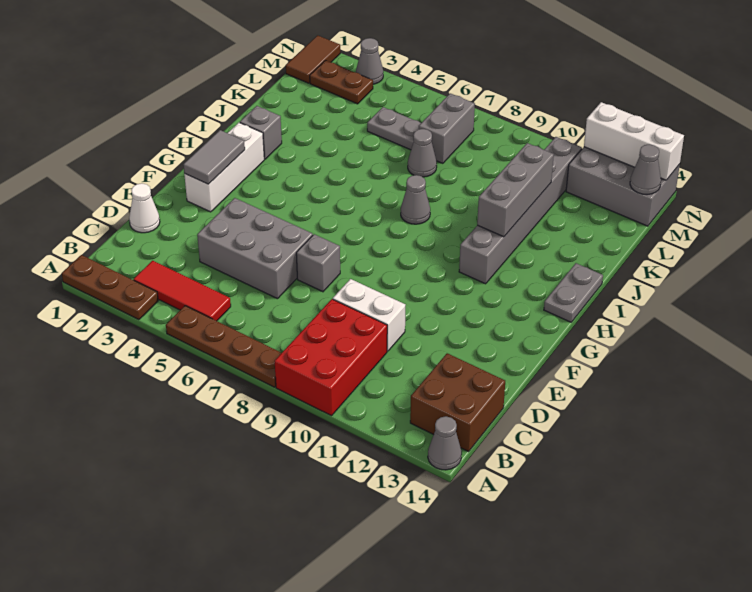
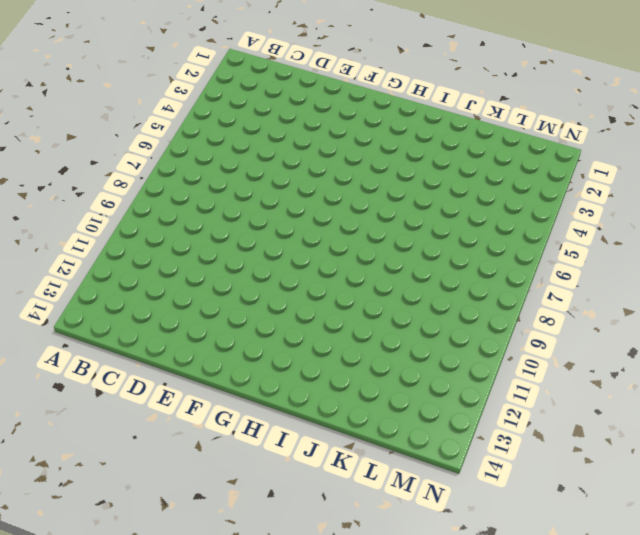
none -> brown 1x3 plate [62,255,158,320]
none -> brown 1x4 plate [166,306,281,387]
none -> red 2x3 brick [275,299,387,416]

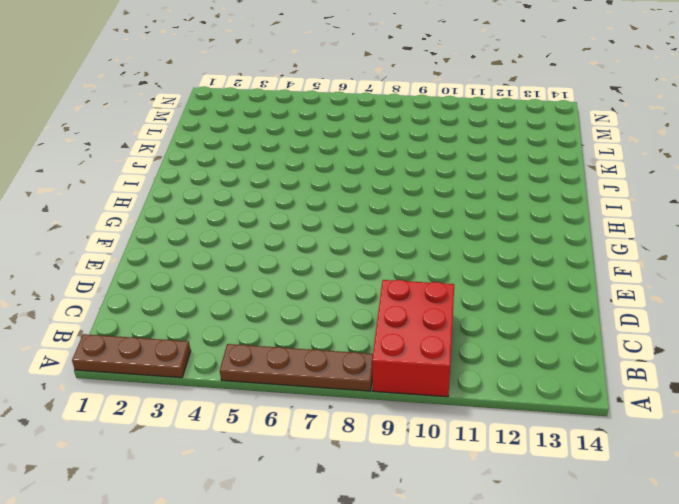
none -> grey 1x1 cone [428,416,462,470]
none -> red 1x3 tile [134,261,231,321]
none -> brown 2x2 brick [410,353,505,452]

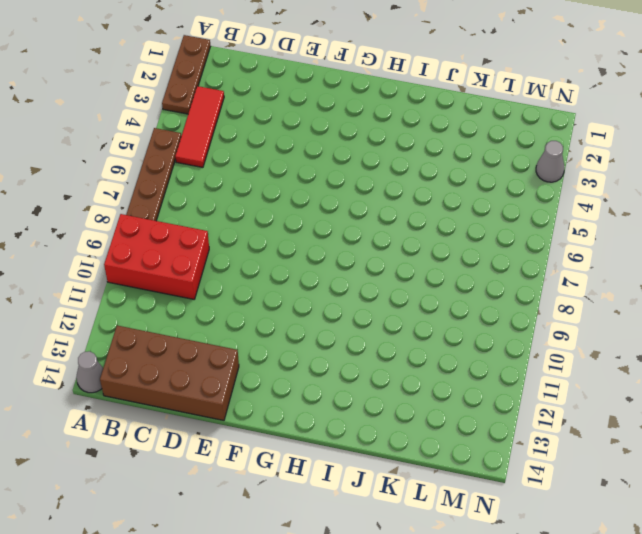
brown 2x4 brick [100,326,239,420] -> brown 2x2 brick [410,353,505,452]
none -> white 1x1 cone [129,183,160,233]
none -> grey 2x3 brick [197,198,313,299]
none -> white 1x2 brick [333,279,405,351]

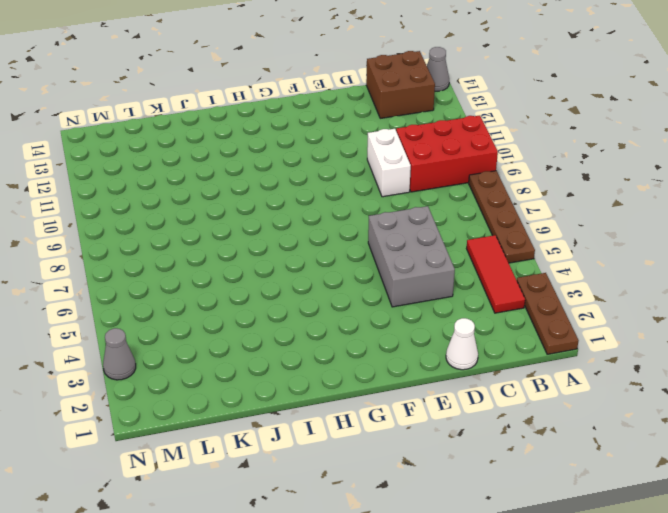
none -> grey 1x1 brick [296,234,340,292]
none -> white 1x3 brick [184,123,264,212]
none -> grey 1x6 brick [459,137,582,284]

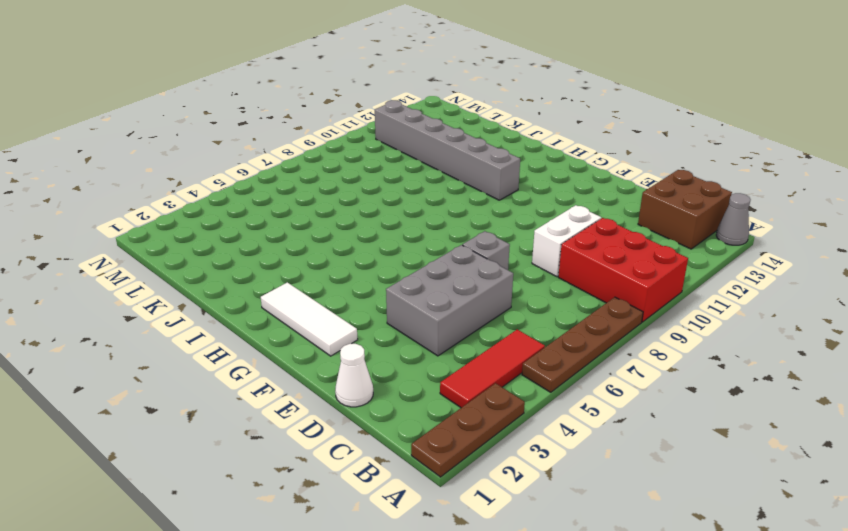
white 1x3 tile [261,282,358,356] -> white 1x3 brick [184,123,264,212]
none -> grey 1x2 plate [544,263,603,322]
none -> grey 1x1 brick [240,106,282,159]
none -> grey 1x1 cone [401,175,430,224]

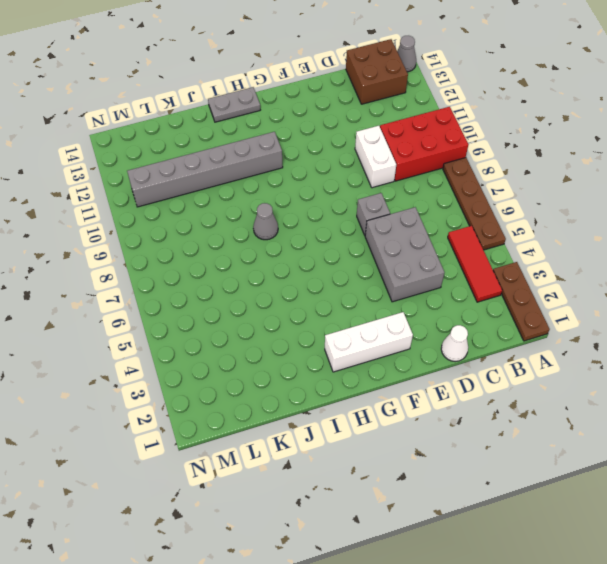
none -> grey 1x1 brick [240,106,282,159]
none -> grey 1x1 cone [408,129,437,177]
none -> grey 1x2 plate [367,107,421,150]

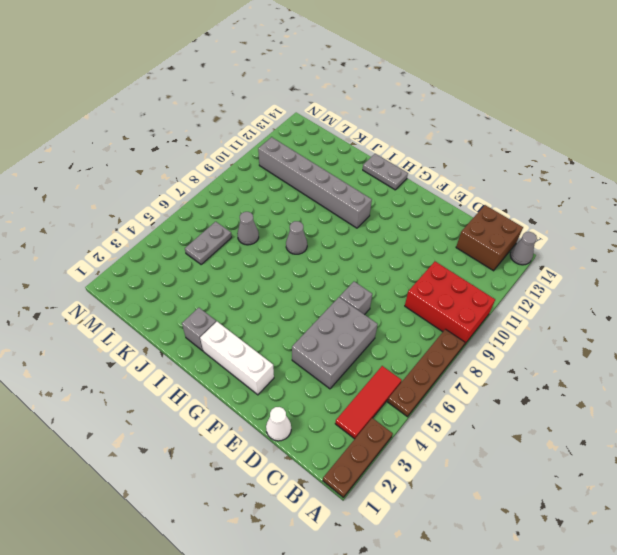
none -> white 1x2 brick [333,279,405,351]
none -> grey 1x2 brick [419,93,475,163]
none -> brown 1x2 tile [286,35,340,83]

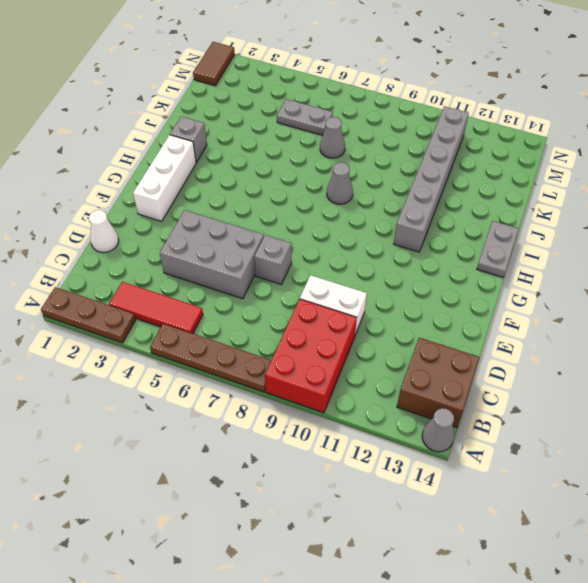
none -> grey 1x2 brick [419,93,475,163]
none -> brown 1x2 plate [310,61,373,104]
none -> grey 2x3 brick [566,147,680,226]

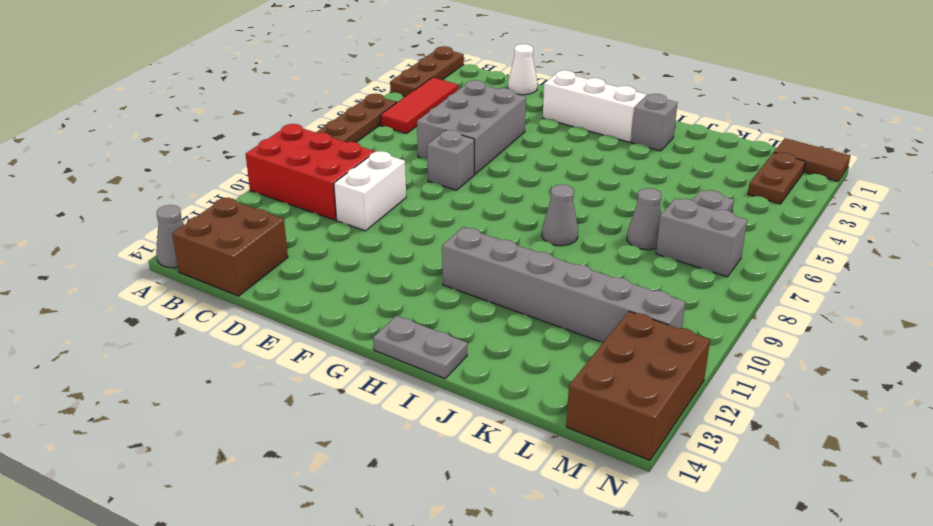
brown 2x3 brick [566,311,710,460] -> grey 2x3 brick [566,147,680,226]
none -> grey 1x1 cone [356,38,383,84]
none -> grey 1x2 tile [183,130,245,184]
none -> grey 1x3 brick [477,143,554,237]

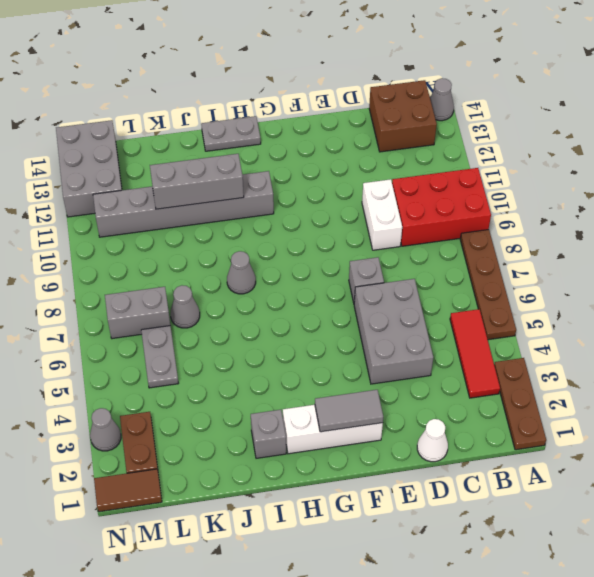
none -> grey 1x1 cone [630,144,661,195]
none -> white 1x3 brick [584,102,684,180]

